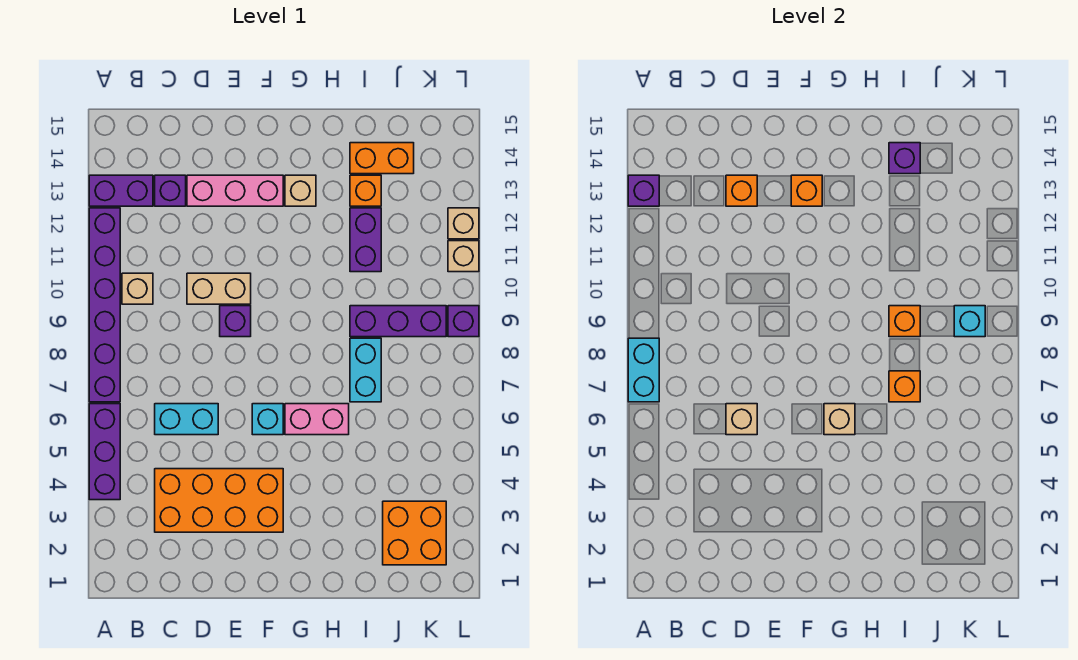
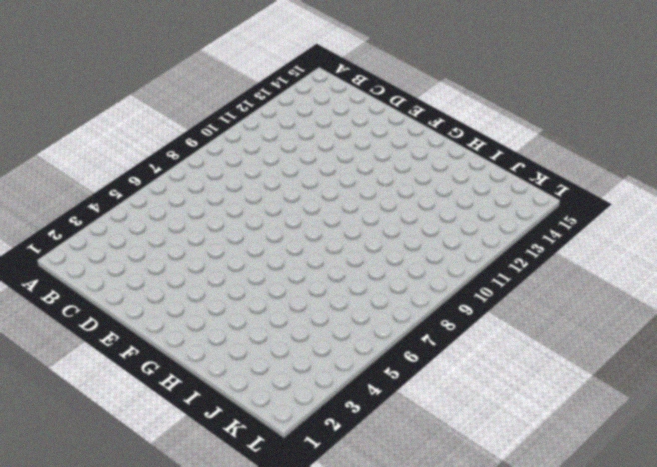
none -> purple 1x3 brick [89,404,120,500]
none -> purple 1x6 brick [89,208,120,402]
none -> purple 1x2 brick [89,175,153,206]
none -> tan 1x1 brick [122,273,153,304]

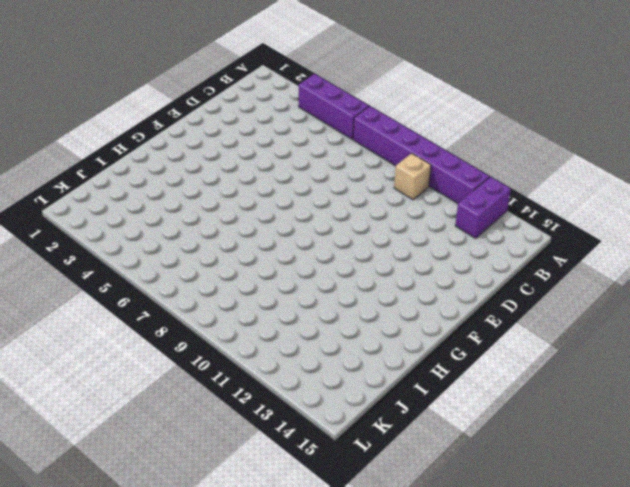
none -> orange 2x4 brick [155,469,283,532]
none -> cyan 1x2 brick [155,404,218,435]
none -> purple 1x1 brick [155,175,186,206]
none -> tan 1x2 brick [187,273,251,304]

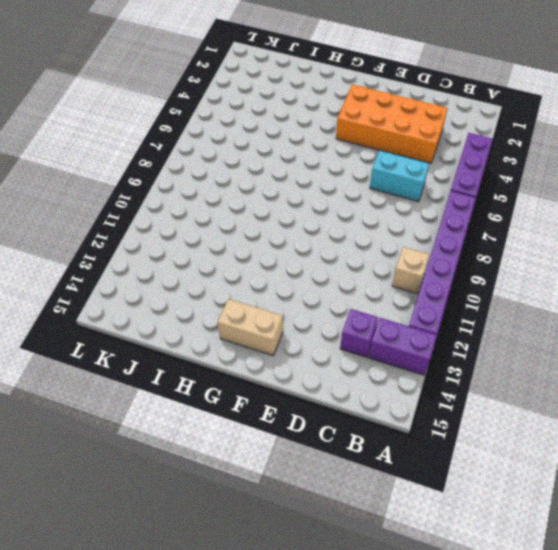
tan 1x2 brick [218,299,283,356] -> tan 1x2 brick moved to [187,273,251,304]
none -> pink 1x3 brick [187,175,283,206]
none -> purple 1x1 brick [220,306,251,337]
none -> cyan 1x1 brick [252,404,283,435]
none -> pink 1x2 brick [285,404,349,435]

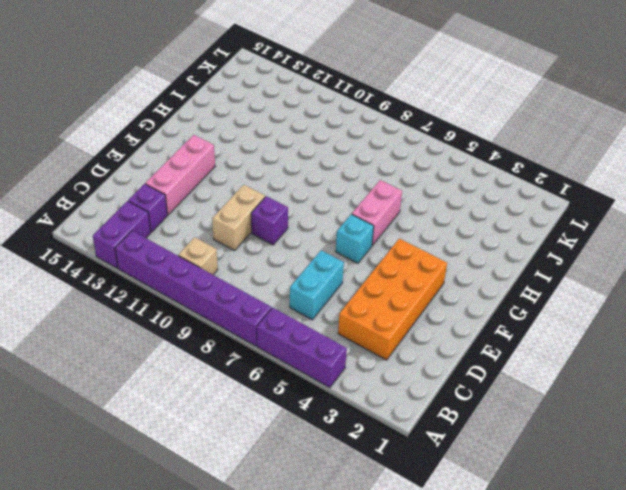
none -> tan 1x1 brick [285,175,316,206]
none -> cyan 1x2 brick [350,338,381,402]
none -> purple 1x3 brick [350,306,446,337]
none -> purple 1x2 brick [350,208,381,272]

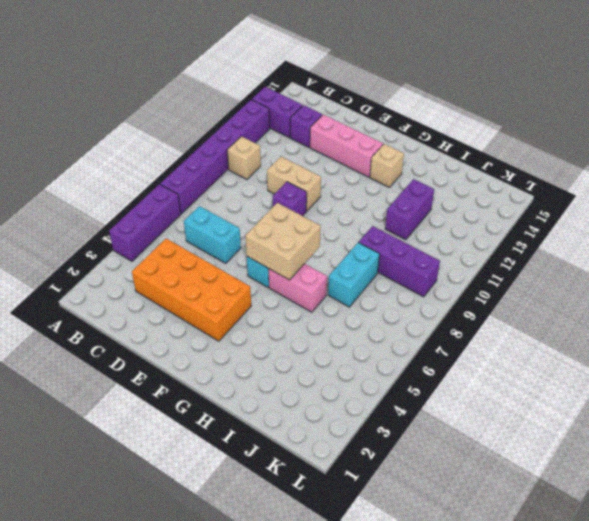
tan 2x2 brick [245,203,321,280] -> tan 1x1 brick [824,404,855,435]
none -> orange 1x1 brick [350,175,381,206]
none -> orange 1x2 brick [350,143,414,174]
none -> orange 2x2 brick [383,501,446,565]
none -> purple 1x1 brick [448,306,479,337]

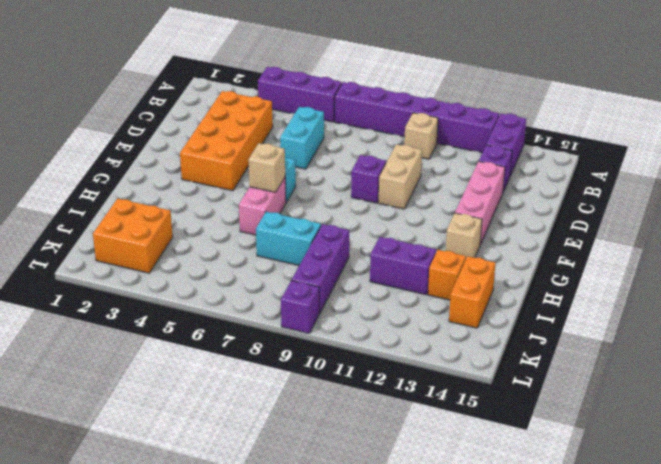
none -> tan 1x1 brick [448,241,479,272]
none -> tan 1x1 brick [448,208,479,239]
none -> cyan 1x2 brick [628,338,659,402]
none -> purple 1x1 brick [628,175,659,206]

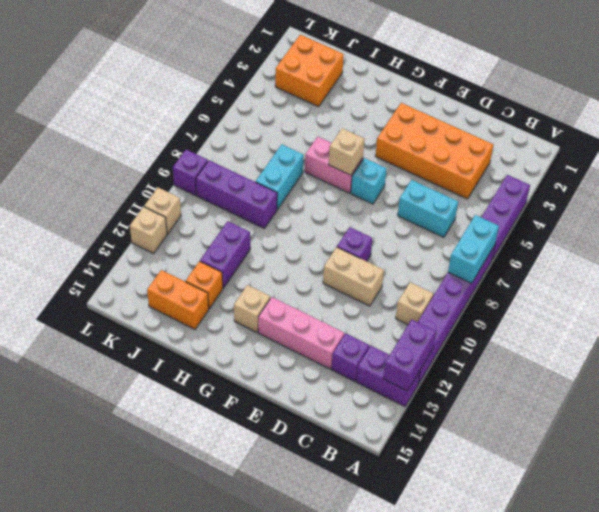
purple 1x2 brick [383,320,436,391] -> purple 1x1 brick [628,175,659,206]
none -> tan 1x1 brick [726,404,757,435]
none -> orange 1x1 brick [726,175,757,206]
none -> orange 1x1 brick [791,175,822,206]
none -> orange 1x1 brick [889,371,920,402]

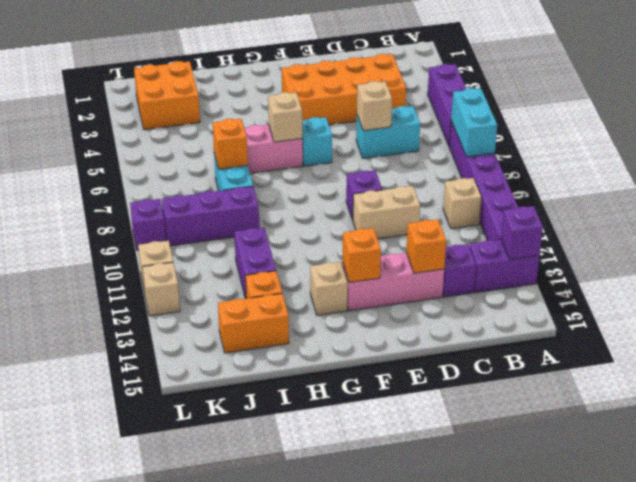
none -> orange 1x1 brick [889,306,920,337]
none -> purple 1x1 brick [889,143,920,174]
none -> cyan 1x1 brick [954,306,985,337]

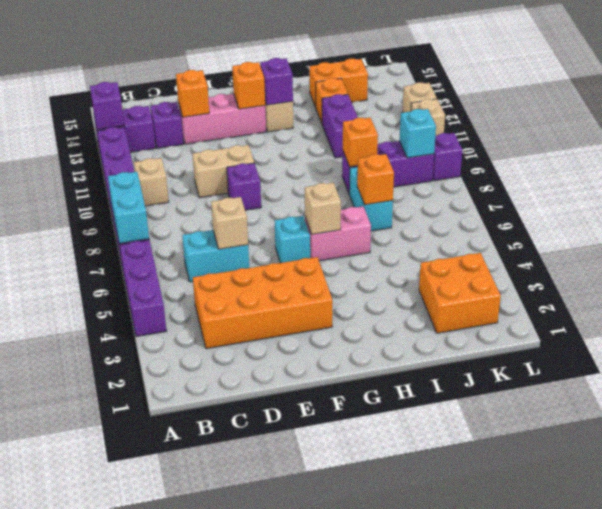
purple 1x1 brick [260,58,293,105] -> purple 1x1 brick moved to [889,143,920,174]

